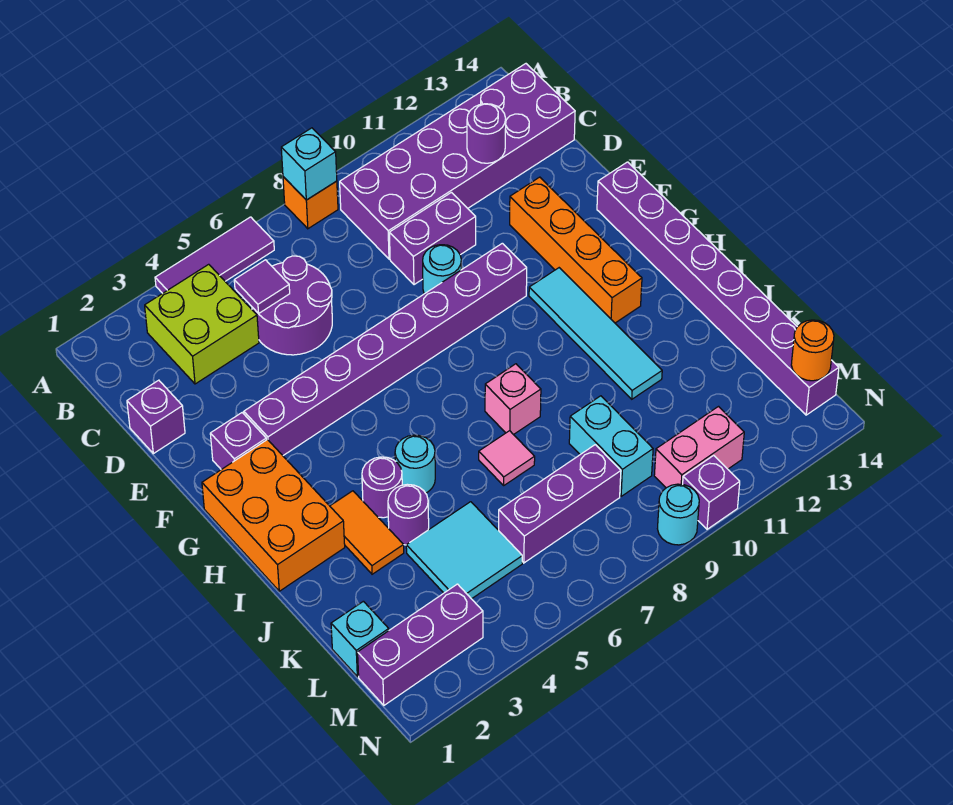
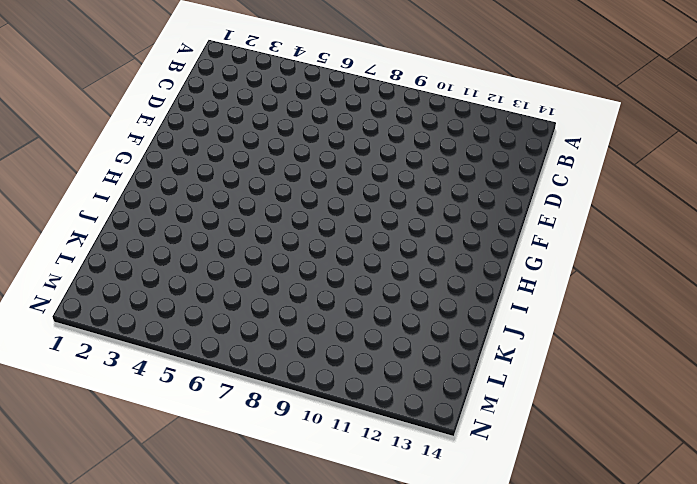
none -> purple 1x3 tile [155,217,274,293]
none -> orange 1x1 brick [283,177,338,229]
none -> lime 2x2 brick [145,264,259,384]
none -> purple 2x6 brick [340,64,575,259]

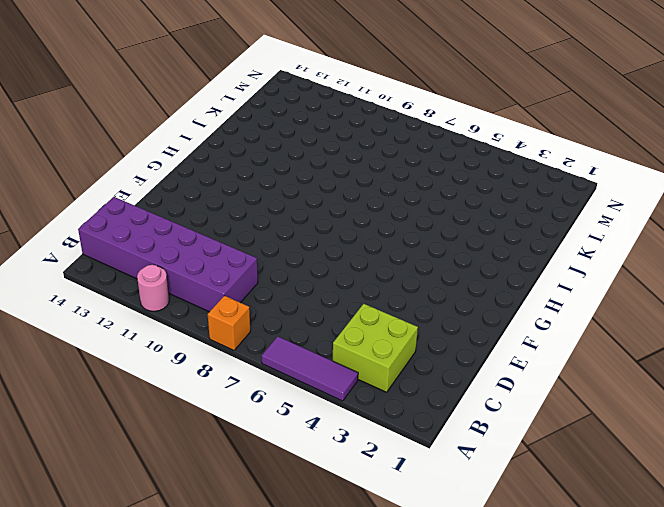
pink 1x1 round brick [137,265,169,311] -> none
none -> purple 2x2 round brick [252,256,332,355]
none -> purple 1x1 brick [127,380,185,454]
none -> purple 1x2 brick [389,193,476,285]
none -> cyan 1x1 round brick [423,245,461,294]

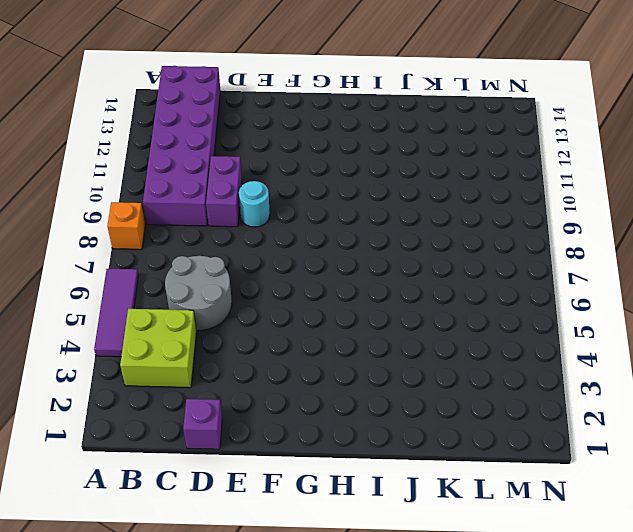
grey 2x2 round brick [165,256,232,330] -> purple 2x2 round brick [252,256,332,355]
none -> orange 1x4 brick [510,177,642,323]
none -> purple 1x1 brick [210,413,266,470]
none -> purple 1x8 brick [244,243,527,455]
none -> purple 1x8 brick [597,162,839,415]

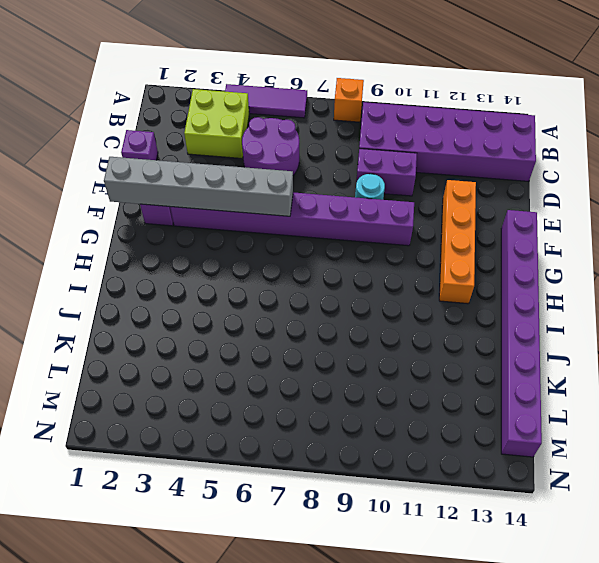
grey 1x6 brick [104,157,293,216] -> none
none -> orange 2x3 brick [202,440,345,591]
none -> cyan 1x4 tile [529,268,662,399]
none -> orange 1x2 tile [330,491,404,574]
none -> purple 1x1 round brick [362,457,402,518]

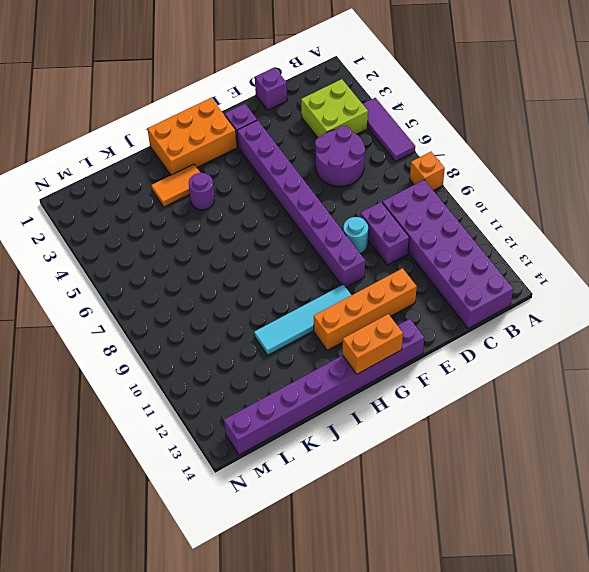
orange 1x2 brick [343,314,403,374] -> none
none -> cyan 1x1 round brick [395,435,435,493]
none -> pink 1x1 brick [485,364,541,435]
none -> purple 1x1 round brick [388,484,429,545]
none -> pink 1x1 tile [479,431,535,485]

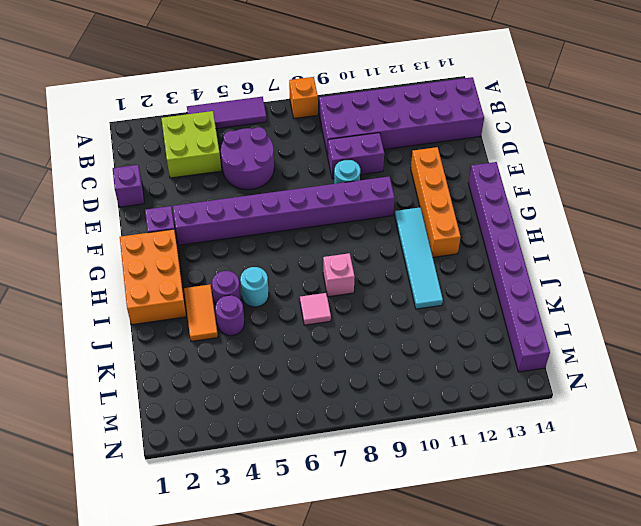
none -> cyan 2x2 tile [406,502,522,599]
none -> cyan 1x2 brick [569,396,653,496]
none -> cyan 1x1 brick [331,601,389,677]
none -> purple 1x3 brick [499,445,621,563]

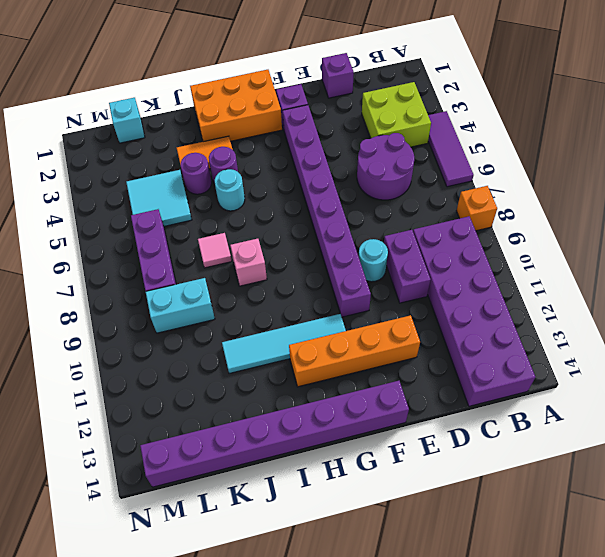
none -> purple 1x3 brick [358,584,483,705]
none -> pink 1x2 brick [654,407,744,488]
none -> cyan 1x1 round brick [657,484,699,545]
none -> purple 1x1 brick [683,455,740,529]

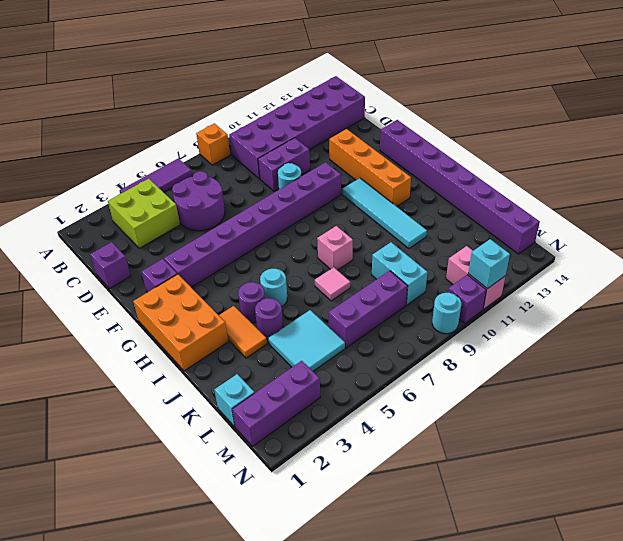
pink 1x2 brick [446,246,505,309] -> pink 1x2 brick turned to [654,407,744,488]
cyan 1x1 brick [468,239,510,289] -> cyan 1x1 brick moved to [281,128,337,200]
none -> purple 1x1 tile [234,260,290,314]
none -> purple 1x1 round brick [467,104,506,163]
none -> orange 1x1 round brick [791,320,834,381]

